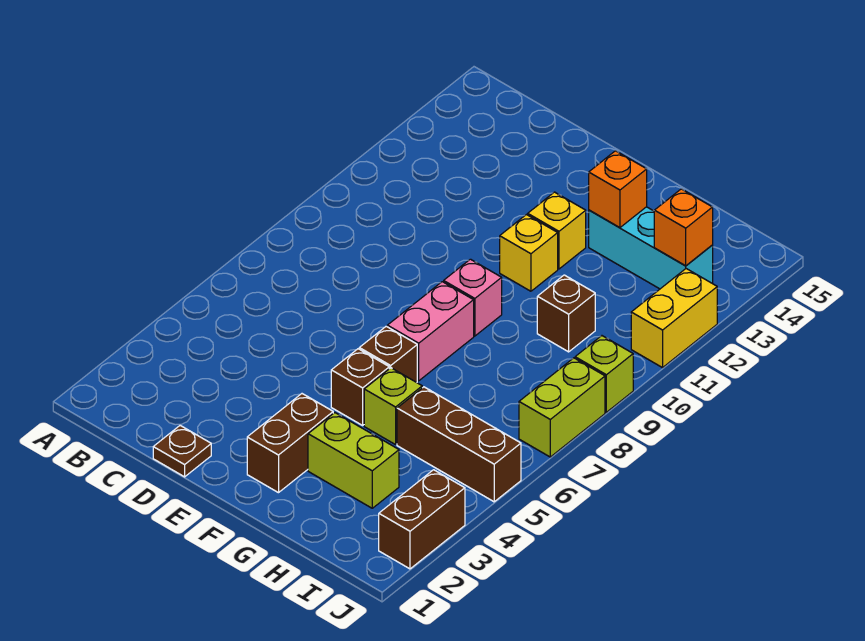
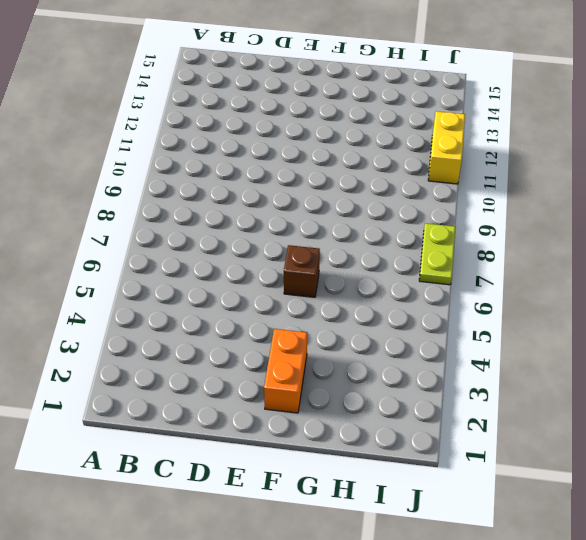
orange 1x2 brick [264,329,307,413] -> brown 1x2 brick [247,394,333,493]
lime 1x2 plate [419,223,456,285] -> lime 1x2 brick [519,358,605,457]
none -> brown 1x1 plate [153,426,211,477]
none -> brown 1x1 brick [331,349,389,425]
none -> pink 1x2 brick [387,282,474,381]

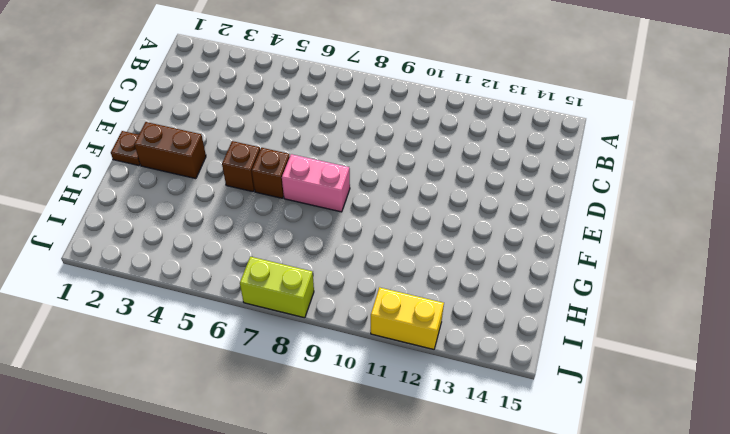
brown 1x1 plate [111,131,140,166] -> brown 1x1 plate moved to [153,426,211,477]
none -> pink 1x1 brick [444,259,502,336]
none -> yellow 1x1 brick [500,215,558,291]
none -> yellow 1x1 brick [528,192,586,269]

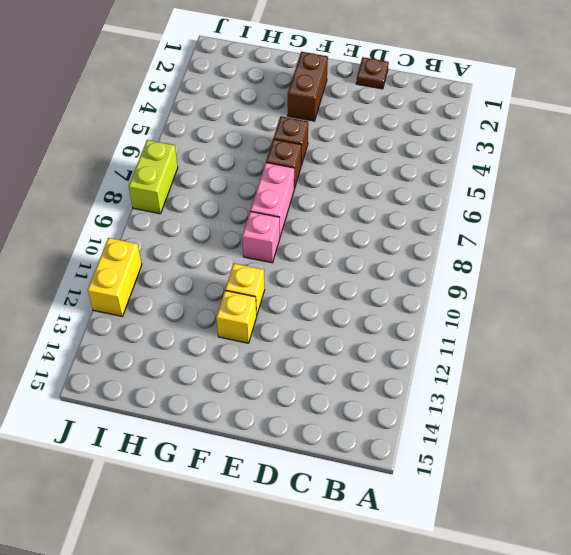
none -> lime 1x2 brick [308,413,399,508]
none -> lime 1x1 brick [364,368,422,445]
none -> cyan 1x3 brick [589,207,713,289]

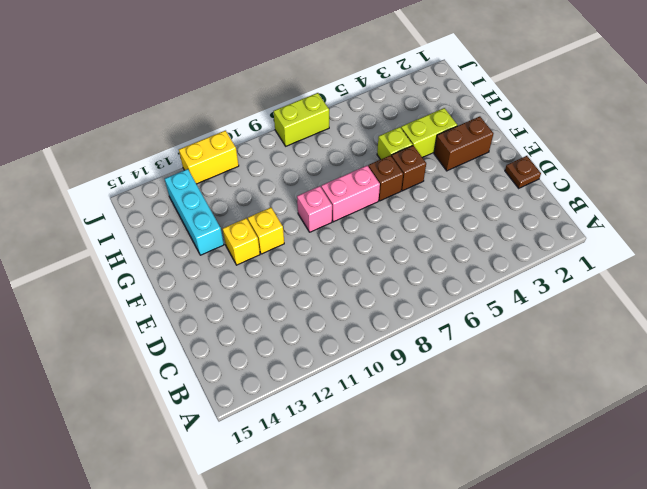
lime 1x2 brick [401,108,457,158] -> lime 1x2 brick turned to [308,413,399,508]
none -> brown 1x3 brick [397,387,521,502]
none -> brown 1x1 brick [537,275,595,352]
none -> brown 1x2 brick [379,470,465,569]

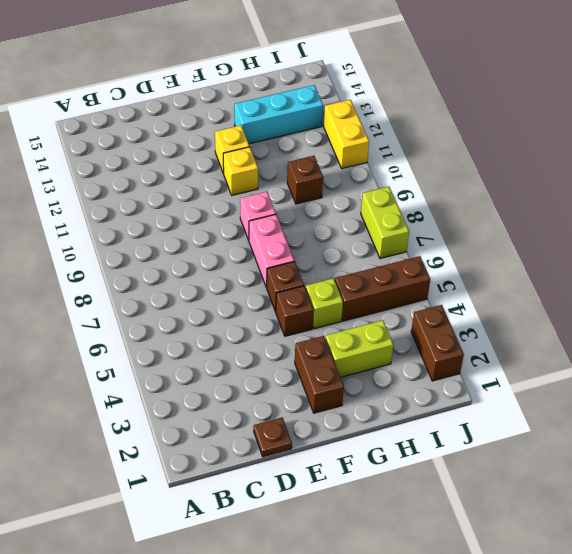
none -> lime 1x1 brick [575,336,633,412]
none -> orange 1x1 brick [589,151,647,228]
none -> orange 1x1 brick [654,189,713,266]

